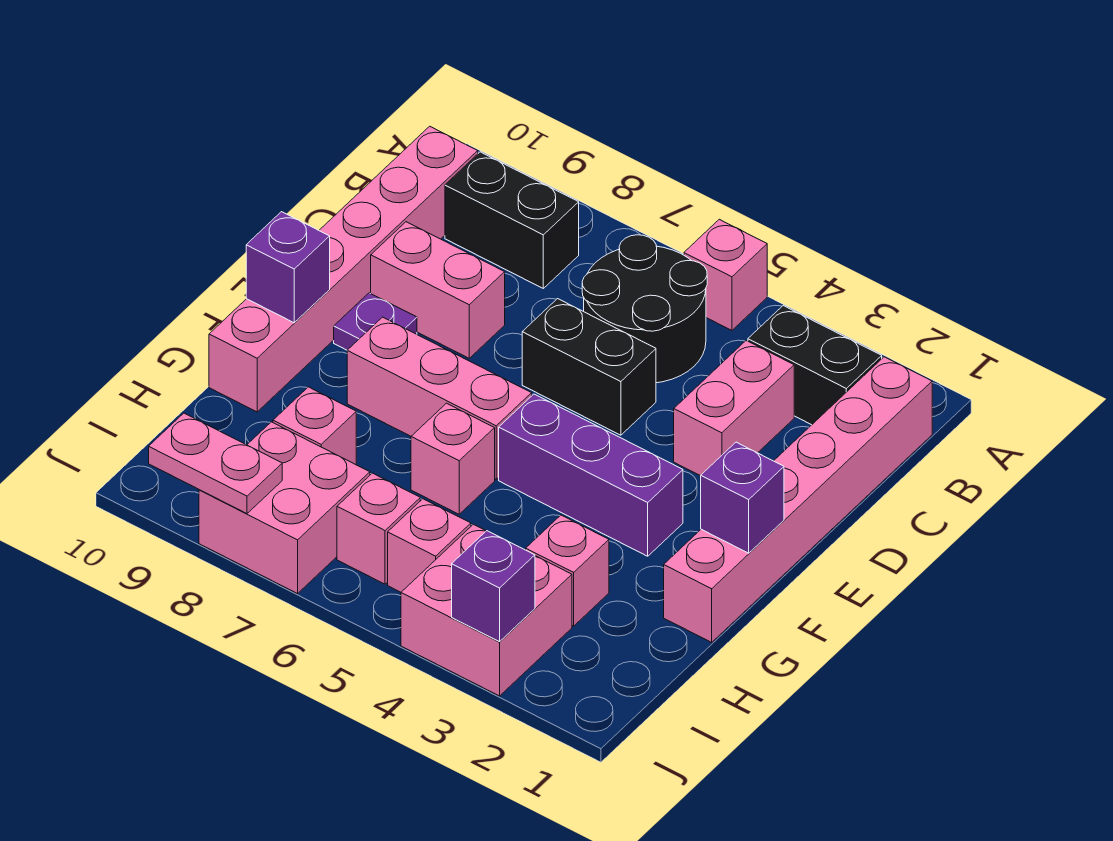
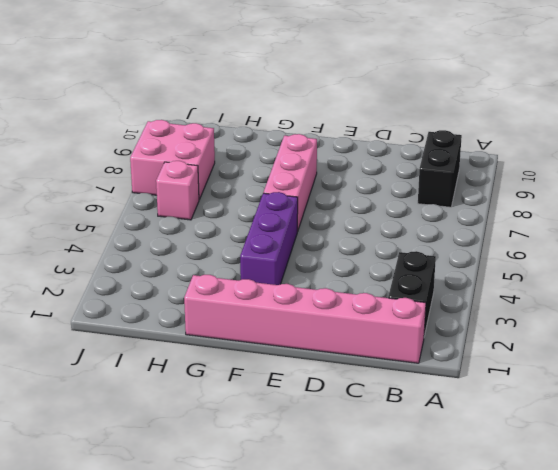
none -> pink 1x1 brick [684,219,767,330]
none -> black 2x2 round brick [582,235,707,383]
none -> pink 1x6 brick [209,126,478,412]

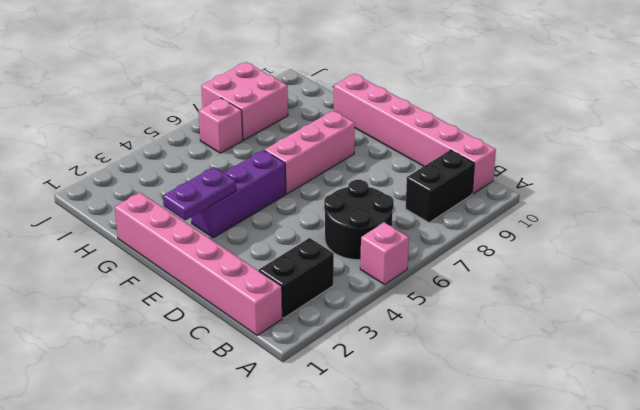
purple 1x2 plate [163,167,236,220] -> none
none -> pink 1x2 brick [674,341,794,476]
none -> black 1x2 brick [522,299,656,435]
none -> pink 1x2 brick [371,222,505,358]

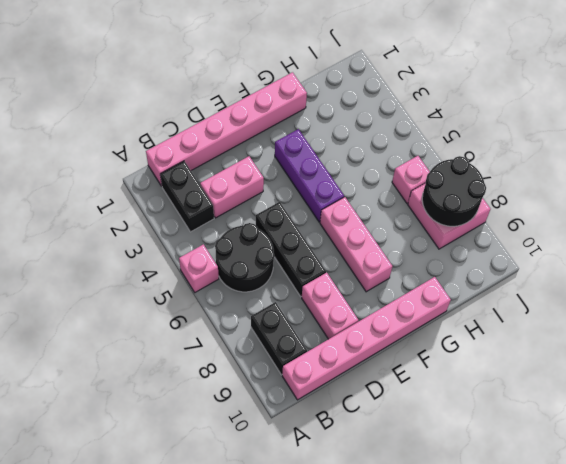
black 1x3 brick [256,202,326,297] -> black 1x2 brick [522,299,656,435]
black 2x2 round brick [422,156,486,226] -> pink 1x2 plate [149,413,282,514]
none -> purple 1x1 plate [334,293,417,350]
none -> pink 1x1 brick [411,403,495,514]
none -> pink 1x1 brick [526,515,609,626]

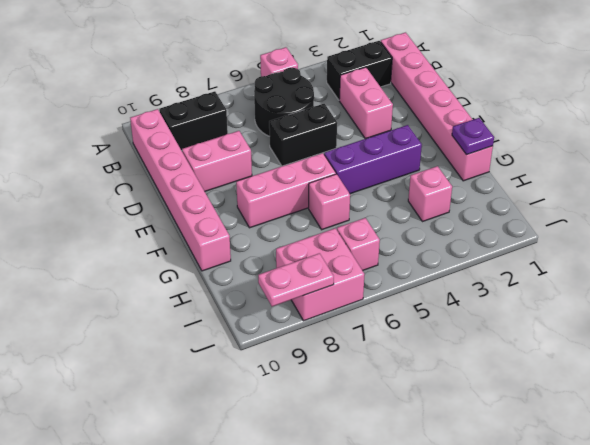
purple 1x1 plate [452,118,494,155] -> purple 1x1 plate moved to [334,293,417,350]
none -> pink 1x1 brick [273,387,356,465]
none -> pink 2x2 brick [401,524,572,696]
none -> pink 1x1 brick [388,499,471,592]

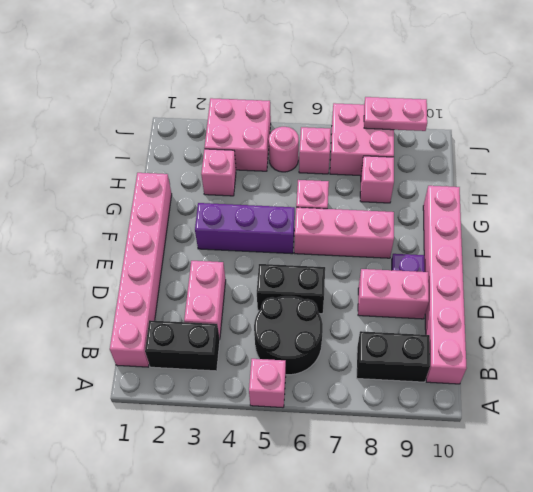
pink 1x1 round brick [269,127,299,172] -> pink 1x1 brick [388,499,471,592]
none -> purple 1x1 brick [701,442,784,553]
none -> purple 1x1 brick [246,212,330,323]
none -> purple 1x1 brick [452,531,535,642]

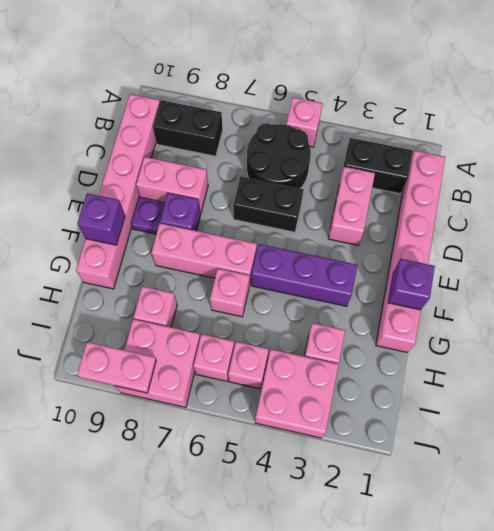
purple 1x1 brick [160,193,201,231] -> purple 1x1 brick moved to [452,531,535,642]

